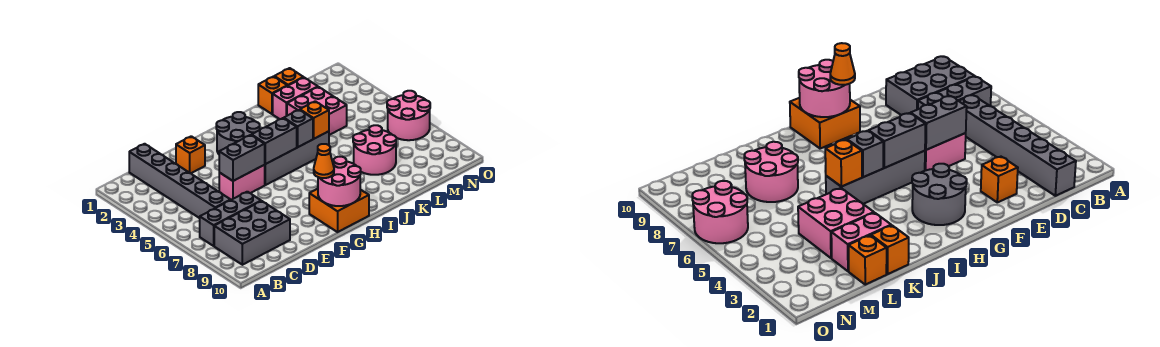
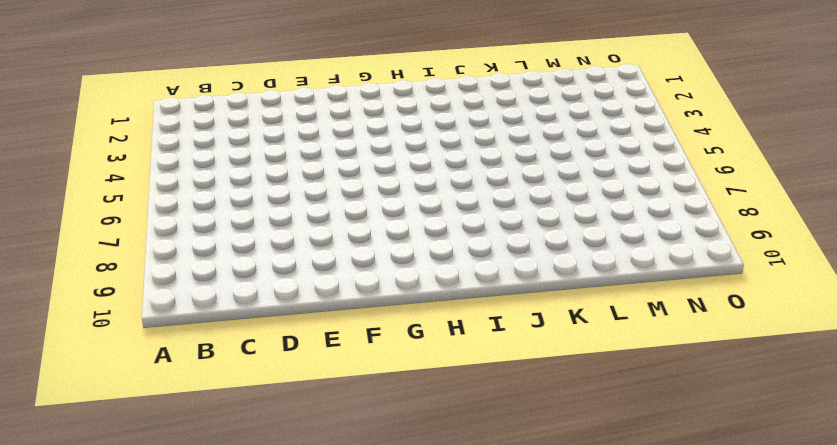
none -> grey 1x3 brick [200,192,261,246]
none -> grey 2x3 brick [214,201,290,265]
none -> grey 1x6 brick [129,144,230,218]

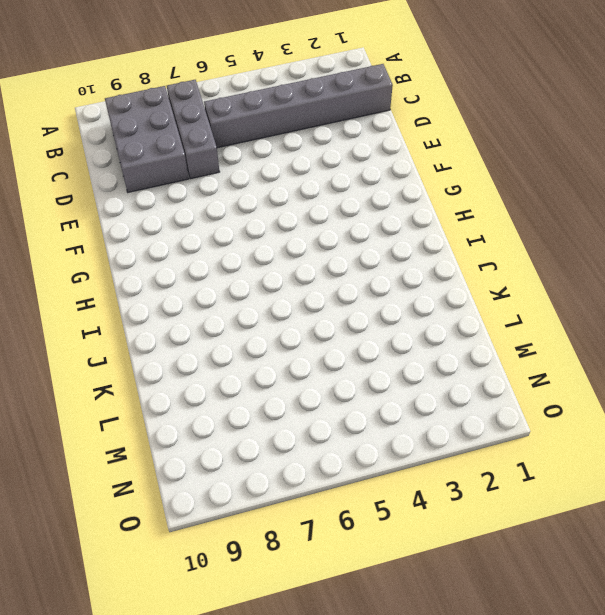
none -> orange 1x1 brick [176,136,205,173]
none -> pink 1x2 brick [219,165,265,200]
none -> grey 2x2 round brick [216,112,260,154]

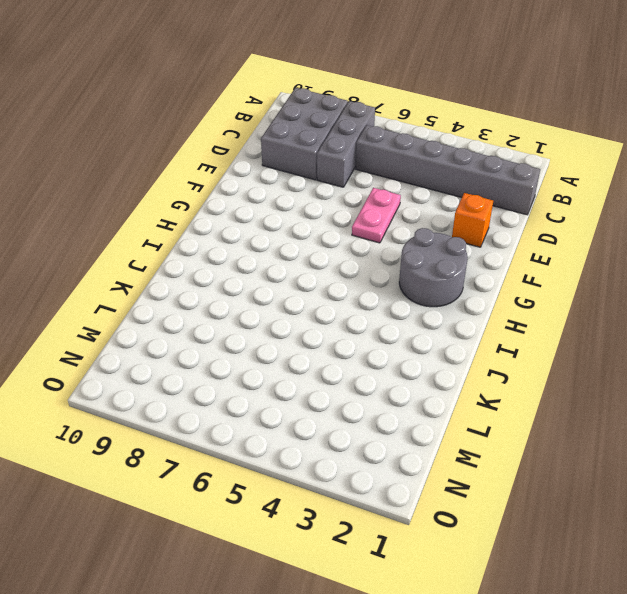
pink 1x2 plate [352,188,401,243] -> pink 1x2 brick [219,165,265,200]
none -> grey 1x4 brick [265,131,329,185]
none -> orange 2x2 brick [309,189,369,232]
none -> orange 1x1 brick [258,77,287,114]

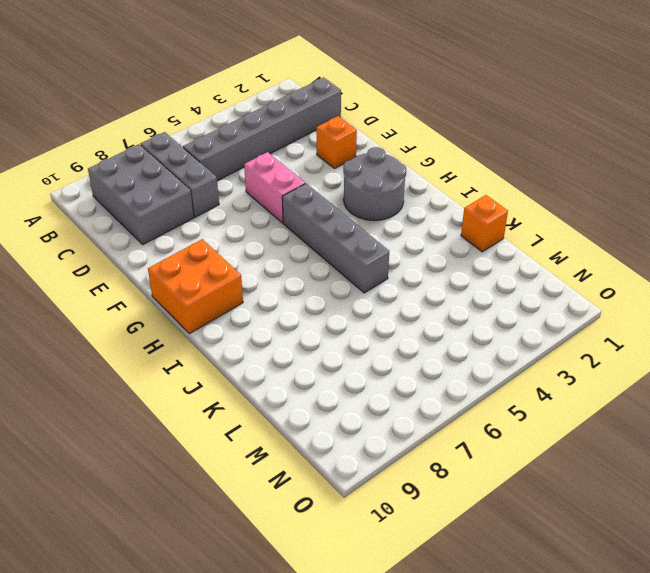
none -> pink 1x2 brick [273,78,318,119]
none -> pink 2x2 brick [287,87,347,135]
none -> pink 2x2 round brick [353,125,396,175]

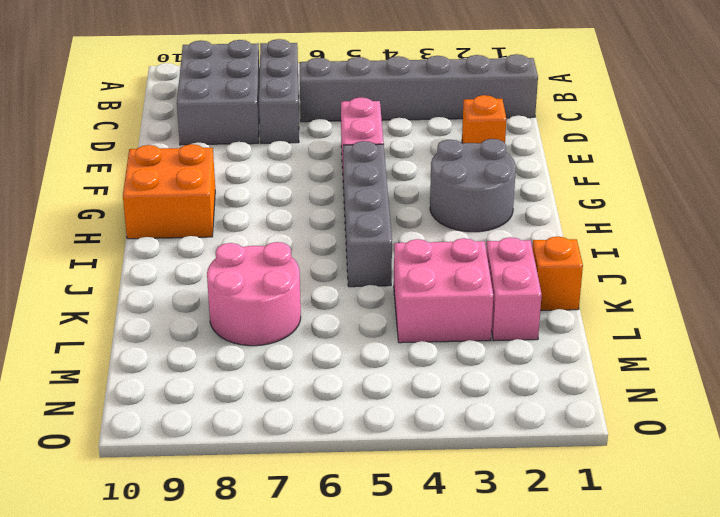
none -> orange 1x1 brick [274,68,303,86]
none -> pink 2x2 round brick [387,91,430,140]
none -> grey 1x2 brick [219,135,265,181]

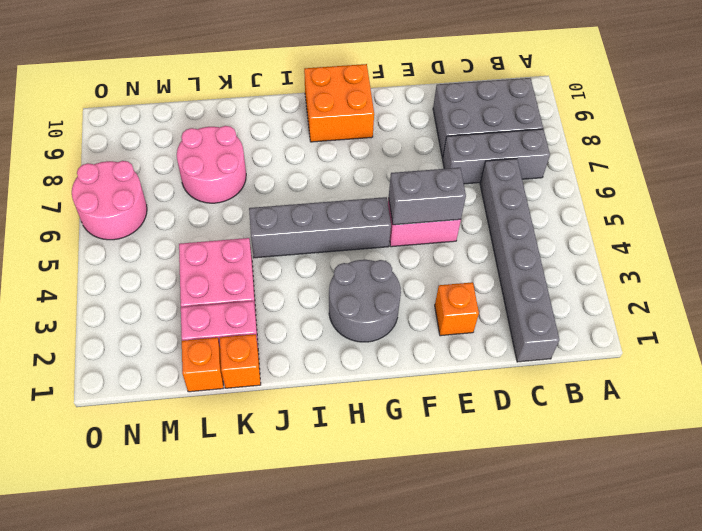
none -> grey 1x2 brick [252,118,297,164]
none -> pink 2x2 round brick [318,157,361,206]
none -> grey 1x1 brick [284,110,313,147]

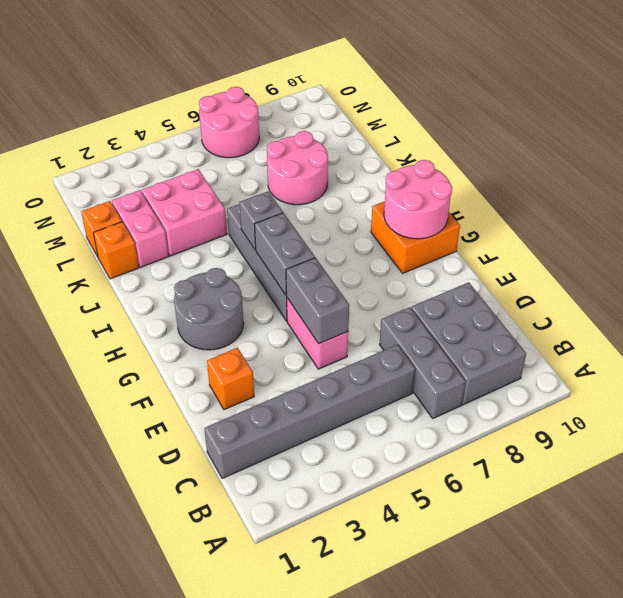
none -> orange 1x1 brick [300,101,329,139]
none -> orange 1x1 cone [314,144,334,178]

